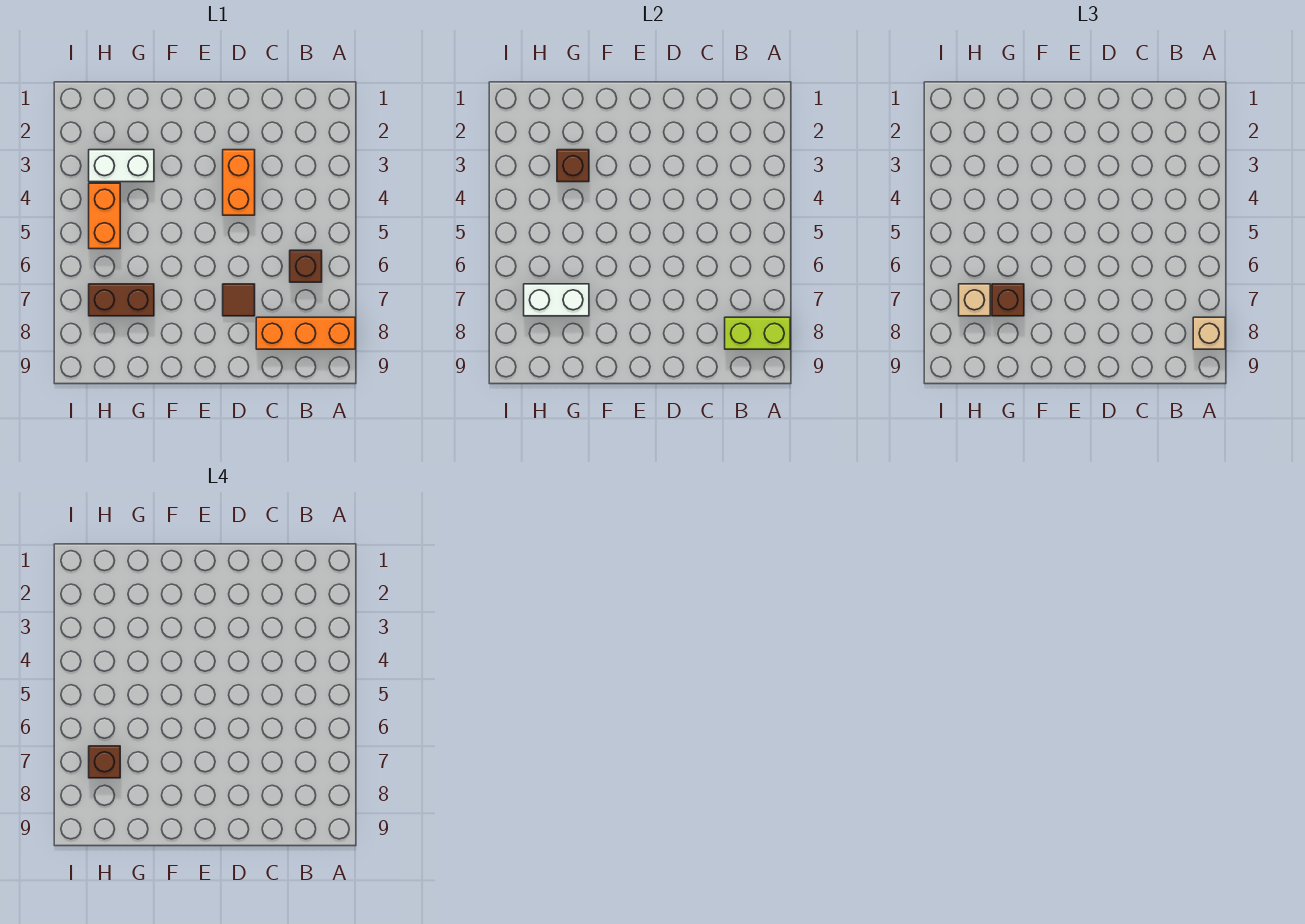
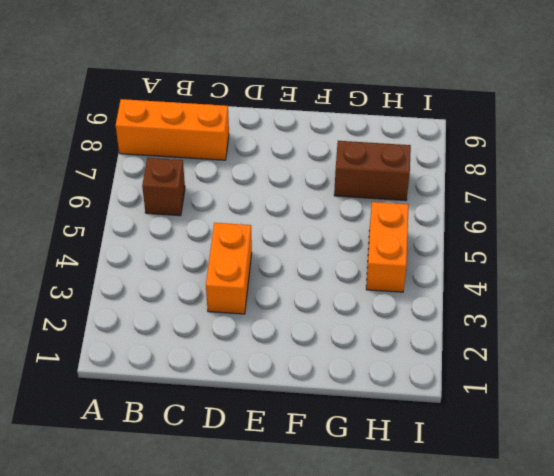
none -> brown 1x1 tile [223,284,255,316]
none -> white 1x2 brick [89,150,154,182]
none -> lime 1x2 brick [725,317,790,349]

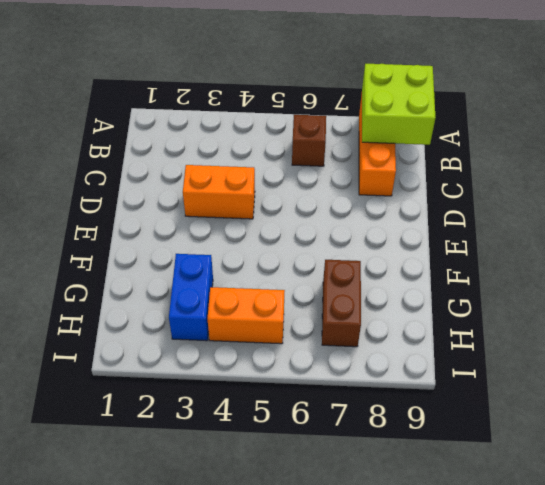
lime 2x2 brick [362,64,436,145] -> lime 1x2 brick [725,317,790,349]
blue 1x2 brick [169,254,213,341] -> white 1x2 brick [89,150,154,182]
none -> brown 1x1 tile [223,284,255,316]
none -> brown 1x1 brick [557,150,589,182]
none -> white 1x2 brick [524,284,589,316]

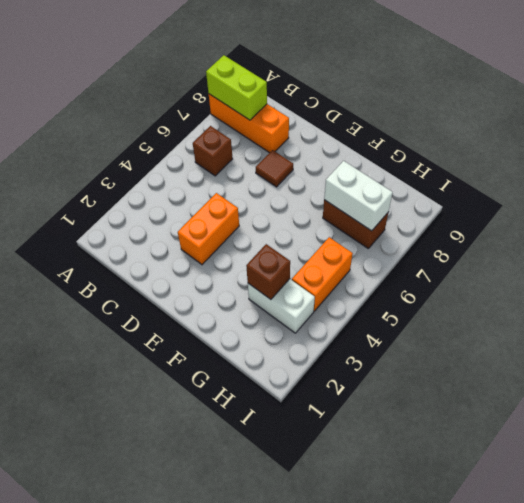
none -> tan 1x1 brick [1193,317,1225,349]
none -> brown 1x1 brick [992,284,1024,316]
none -> tan 1x1 brick [959,284,990,316]

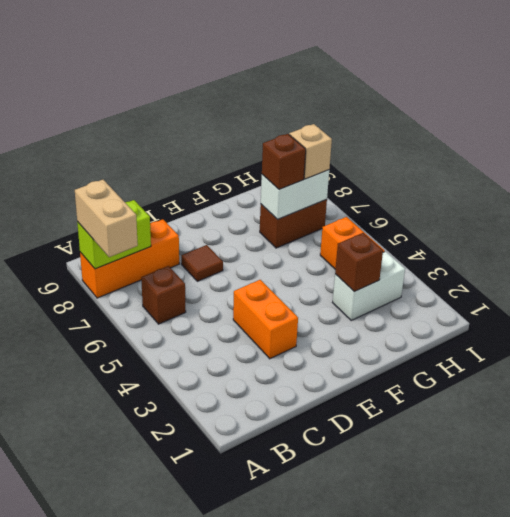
tan 1x2 brick [75,180,138,257] -> tan 1x1 brick [1193,317,1225,349]
none -> brown 1x1 brick [89,746,120,778]

